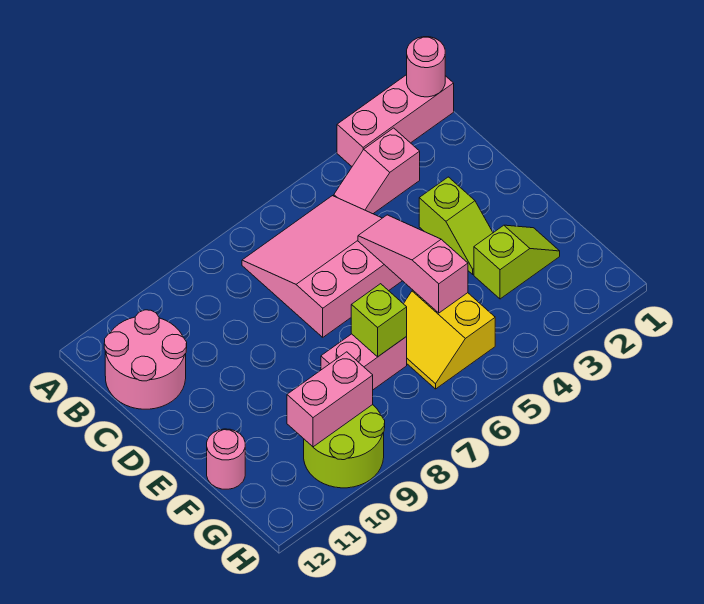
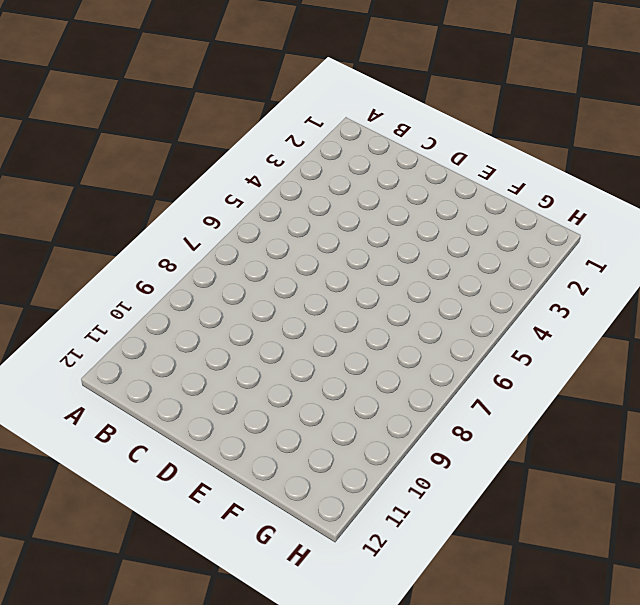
none -> pink 1x3 brick [337,75,454,166]
none -> pink 1x2 slope [334,128,420,214]
none -> pink 3x3 slope [242,196,402,337]

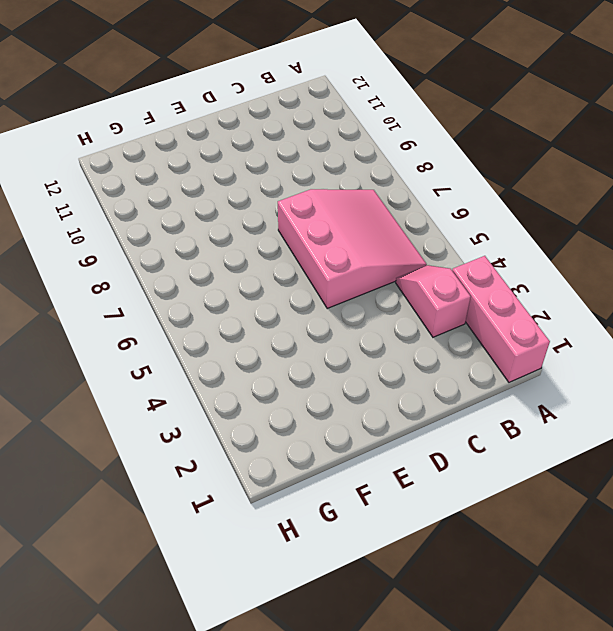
none -> pink 2x2 round brick [104,310,187,409]
none -> lime 1x2 slope [419,177,493,274]
none -> lime 1x2 slope [474,225,560,299]

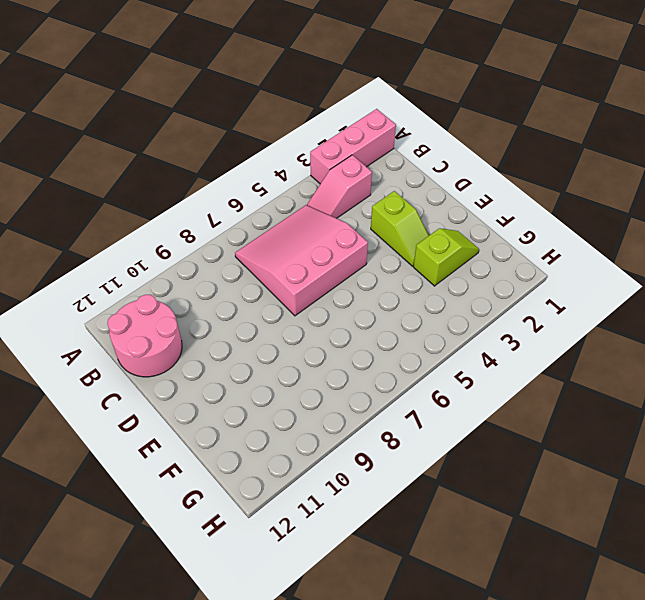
none -> yellow 2x2 slope [404,290,495,389]
none -> pink 1x2 brick [321,334,407,390]
none -> pink 1x1 round brick [207,429,245,489]

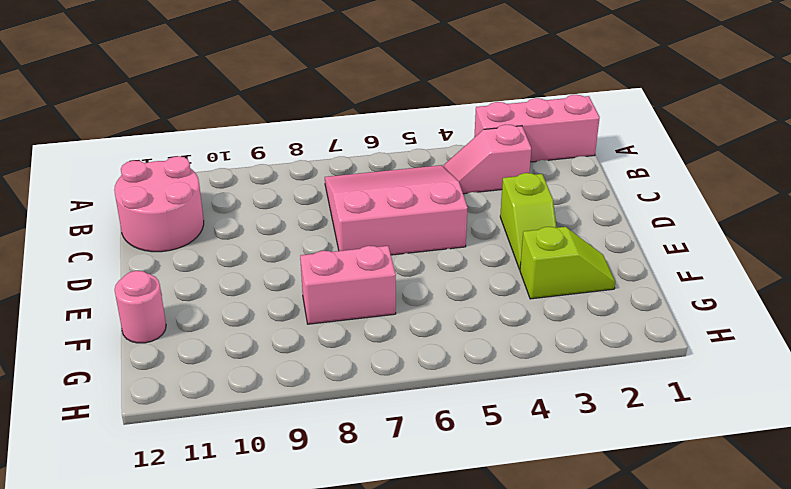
none -> yellow 2x2 slope [404,290,495,389]
none -> lime 2x2 round brick [304,405,385,488]
none -> pink 1x1 round brick [407,37,445,97]

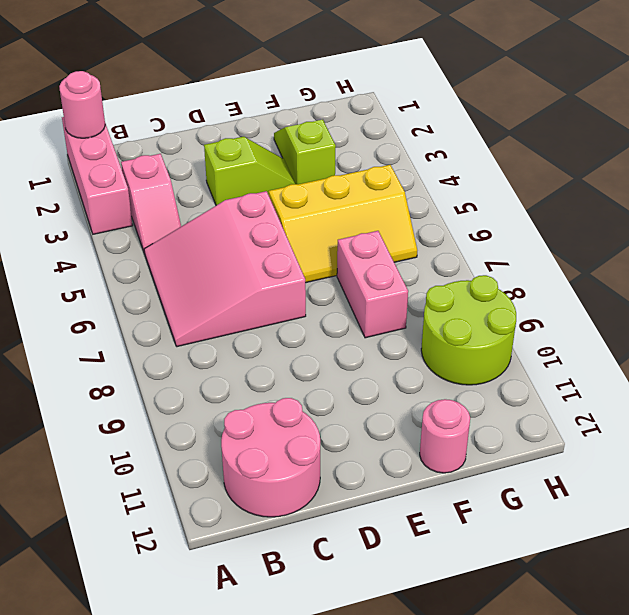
yellow 2x3 slope [269,165,417,283] -> yellow 2x2 slope [404,290,495,389]
none -> pink 1x3 slope [358,215,468,313]
none -> lime 1x1 brick [351,284,407,357]
none -> pink 1x2 brick [287,352,373,447]

